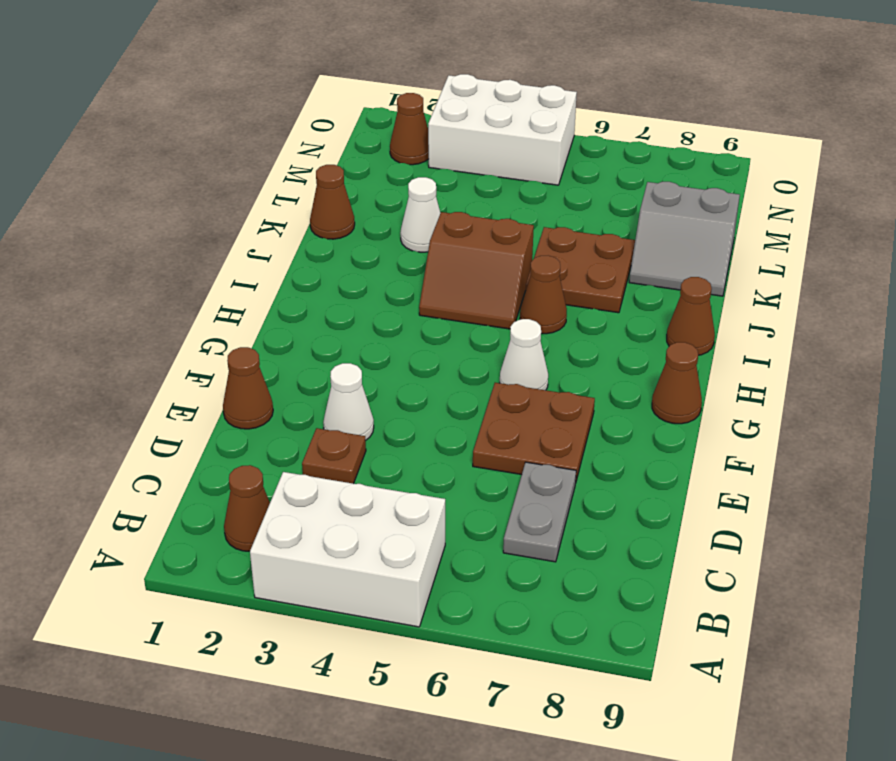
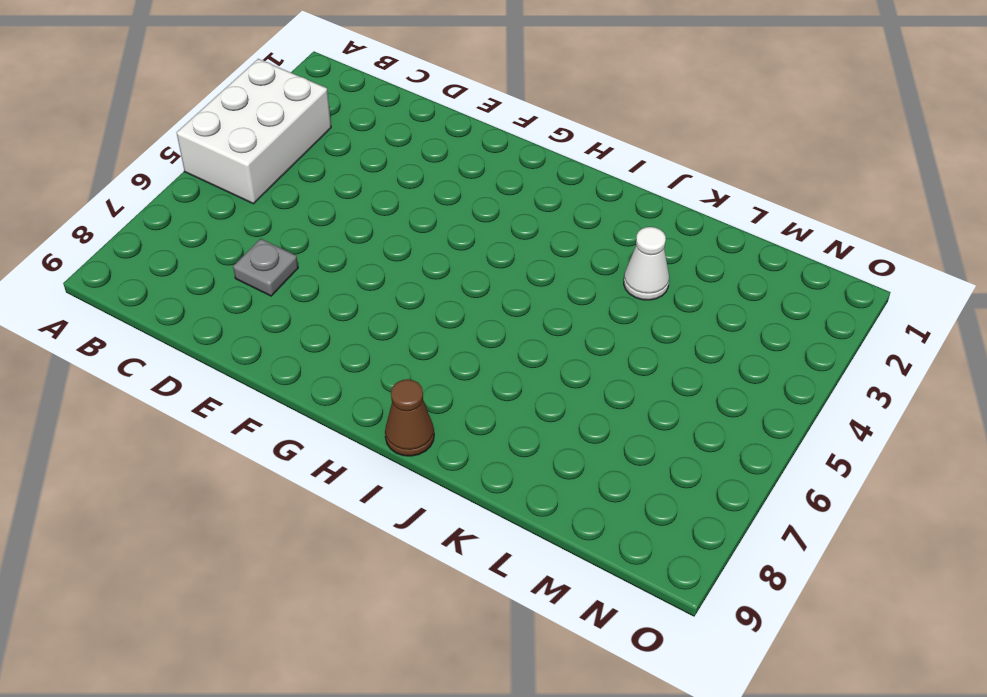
grey 1x1 plate [233,239,298,296] -> grey 1x2 plate [503,462,576,562]
none -> brown 1x1 cone [224,465,270,551]
none -> brown 1x1 plate [302,428,366,484]
none -> brown 1x1 cone [223,347,273,429]

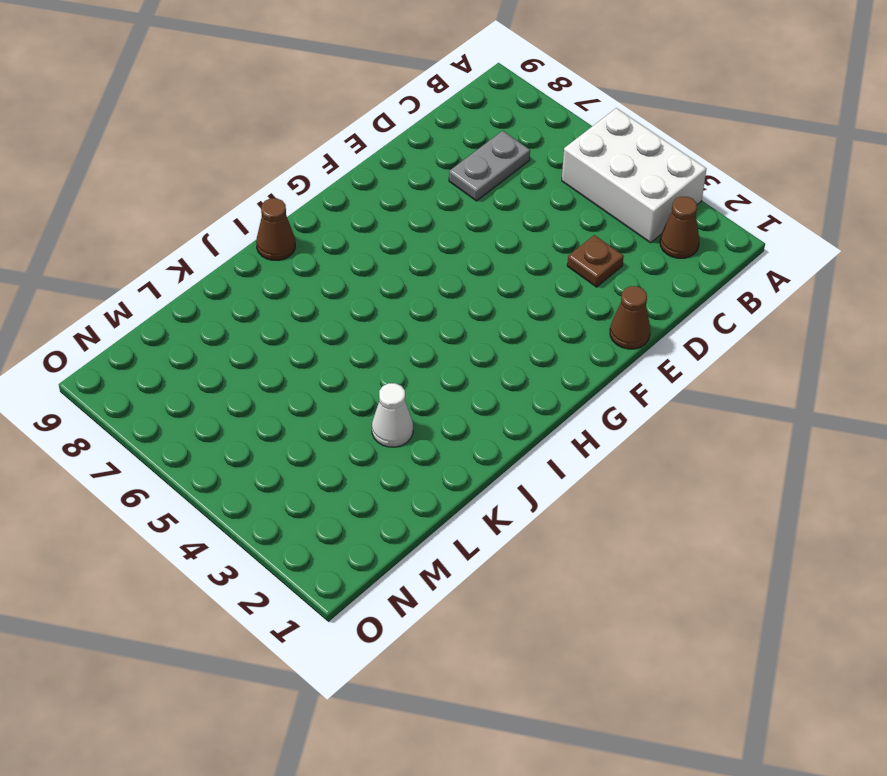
none -> white 1x1 cone [323,363,374,440]
none -> brown 2x2 plate [473,383,595,481]
none -> white 1x1 cone [500,319,548,390]

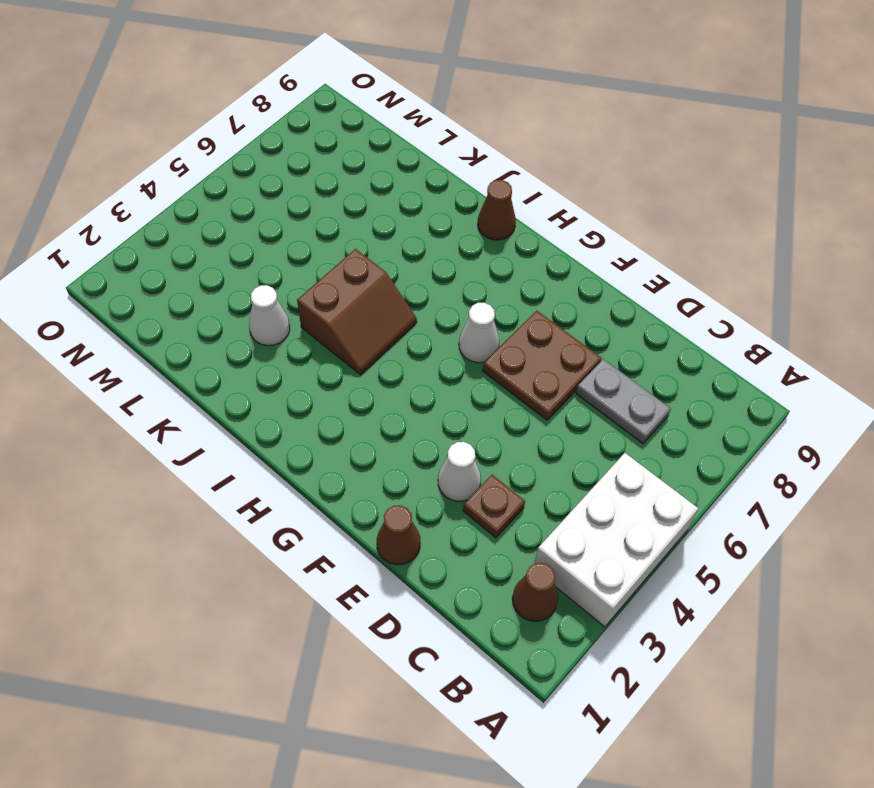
none -> brown 1x1 cone [652,342,702,424]
none -> brown 1x1 cone [520,256,567,334]
none -> brown 2x2 plate [526,227,635,313]

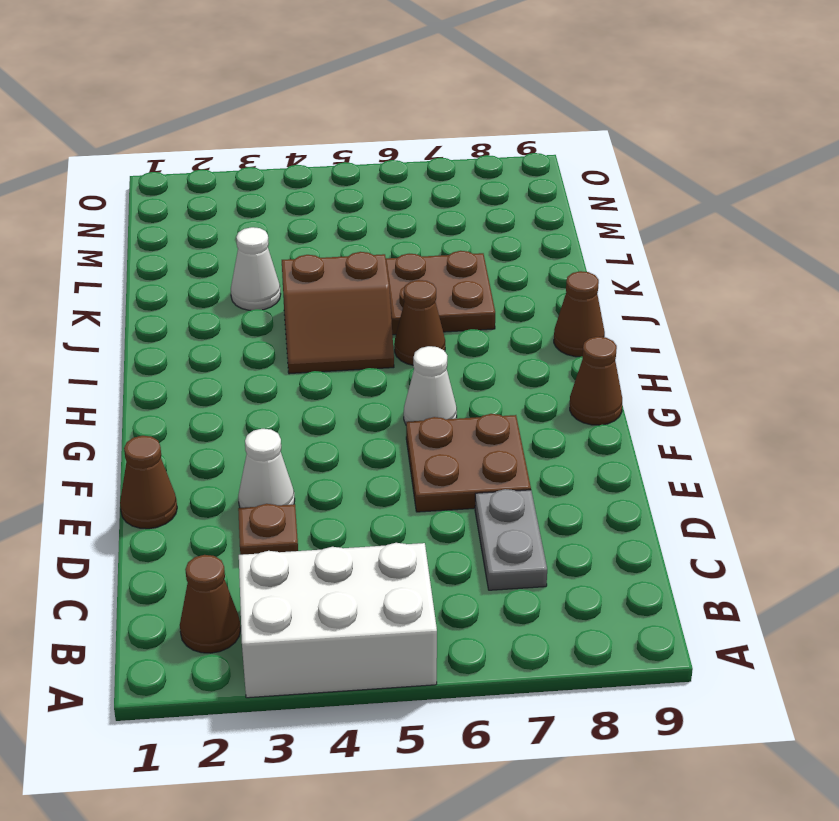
none -> brown 1x1 cone [310,165,355,239]
none -> grey 2x2 slope [629,182,740,296]
none -> brown 1x1 cone [390,93,429,165]

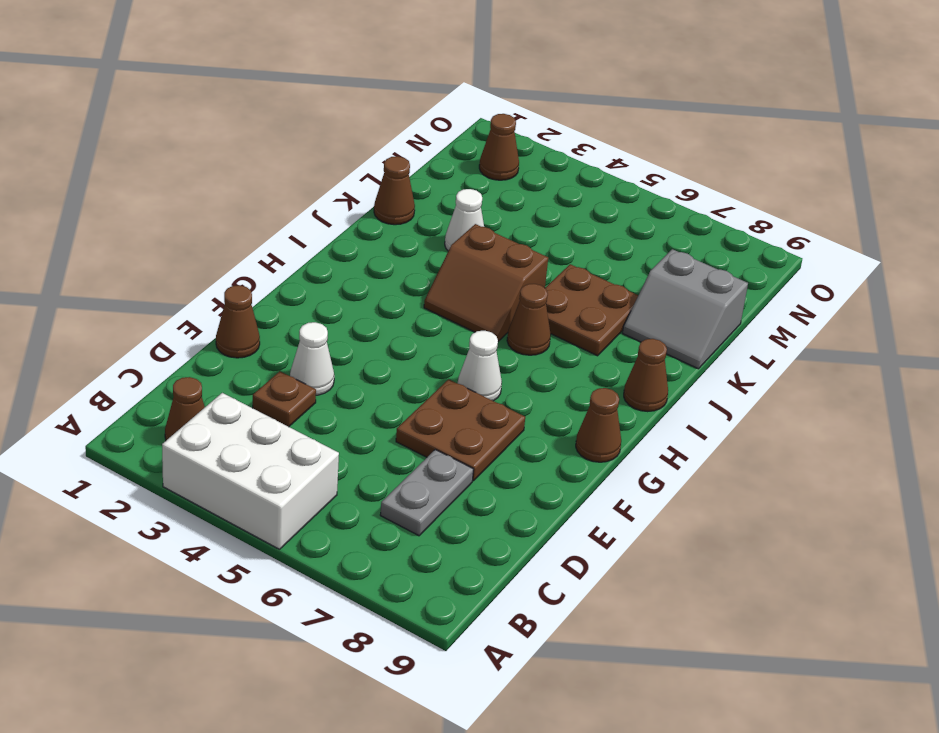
none -> white 2x3 brick [428,74,577,185]

